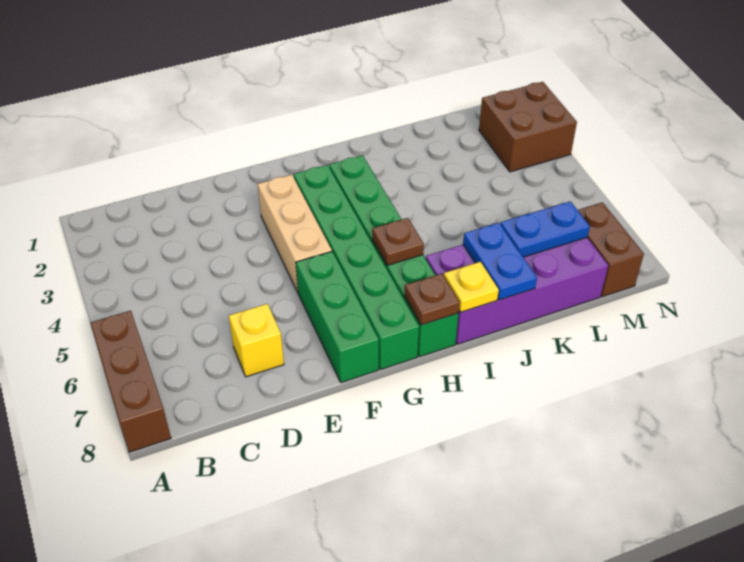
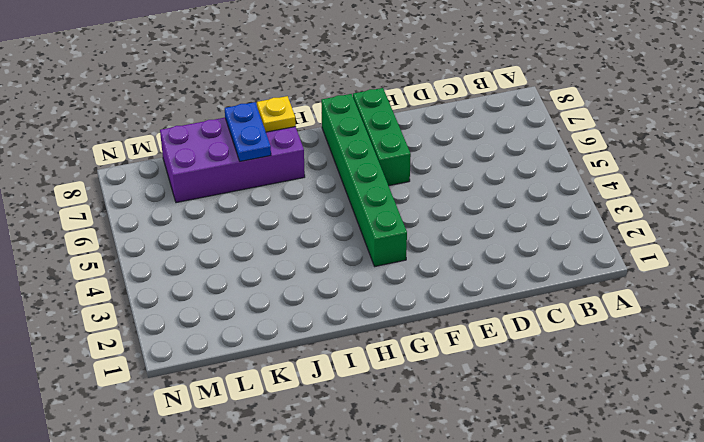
none -> brown 1x3 brick [90,311,171,452]
none -> yellow 1x1 brick [229,304,284,377]
none -> tan 1x3 brick [257,175,332,292]

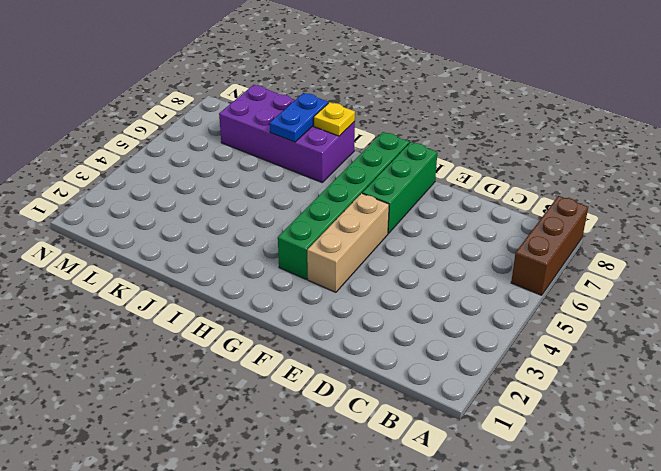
none -> yellow 1x1 brick [229,304,284,377]
none -> green 1x6 brick [329,155,459,357]
none -> brown 2x2 brick [479,82,577,172]

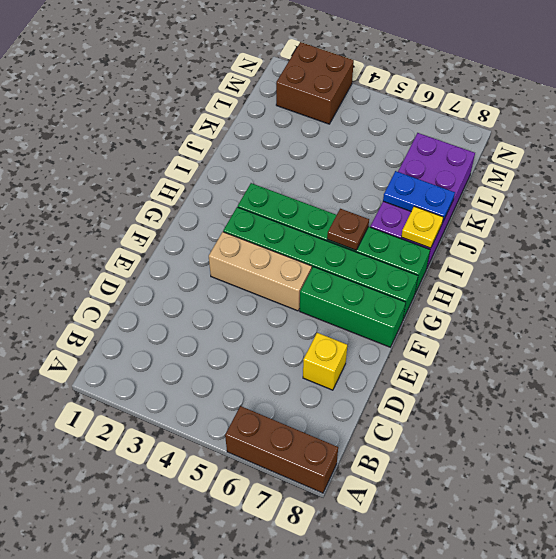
none -> brown 1x2 brick [578,202,644,297]
none -> brown 1x1 plate [405,274,460,325]
none -> blue 1x2 plate [501,201,590,257]

